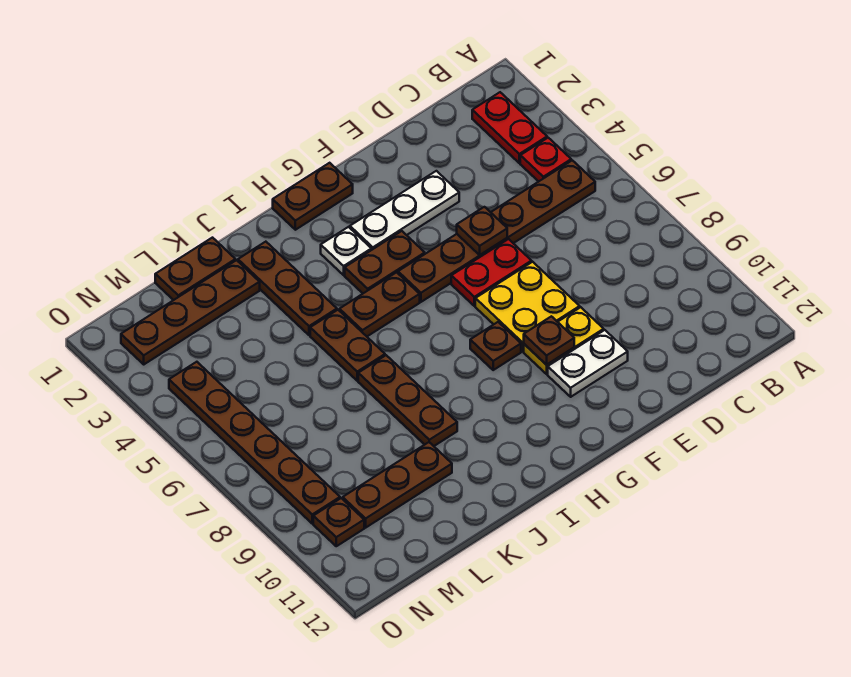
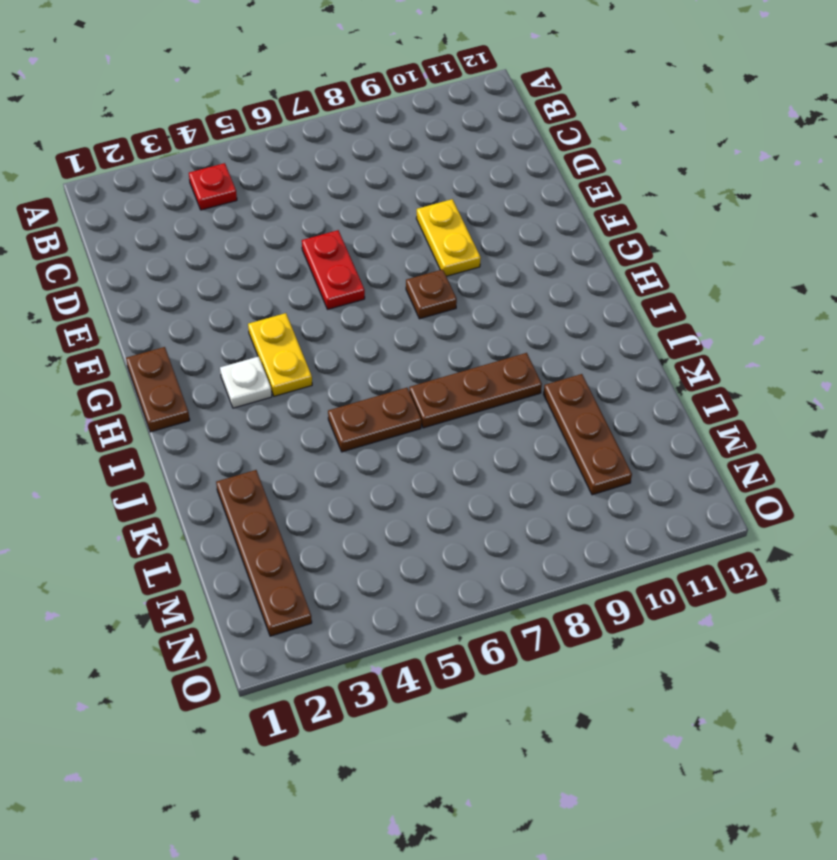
yellow 1x2 plate [248,313,312,396] -> brown 1x2 plate [345,231,425,293]
none -> red 1x2 plate [472,92,547,163]
none -> brown 1x6 plate [398,160,595,302]
none -> white 1x3 plate [350,171,459,250]

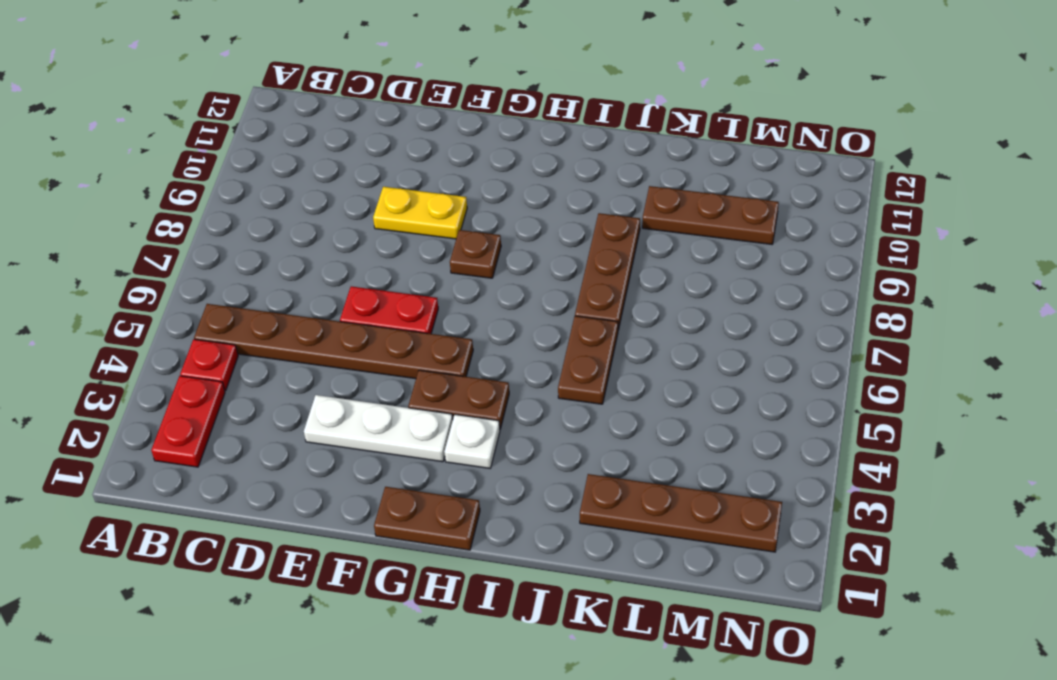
none -> yellow 2x2 plate [475,262,580,352]
none -> white 1x2 plate [548,330,628,397]
none -> brown 1x2 plate [339,272,420,336]

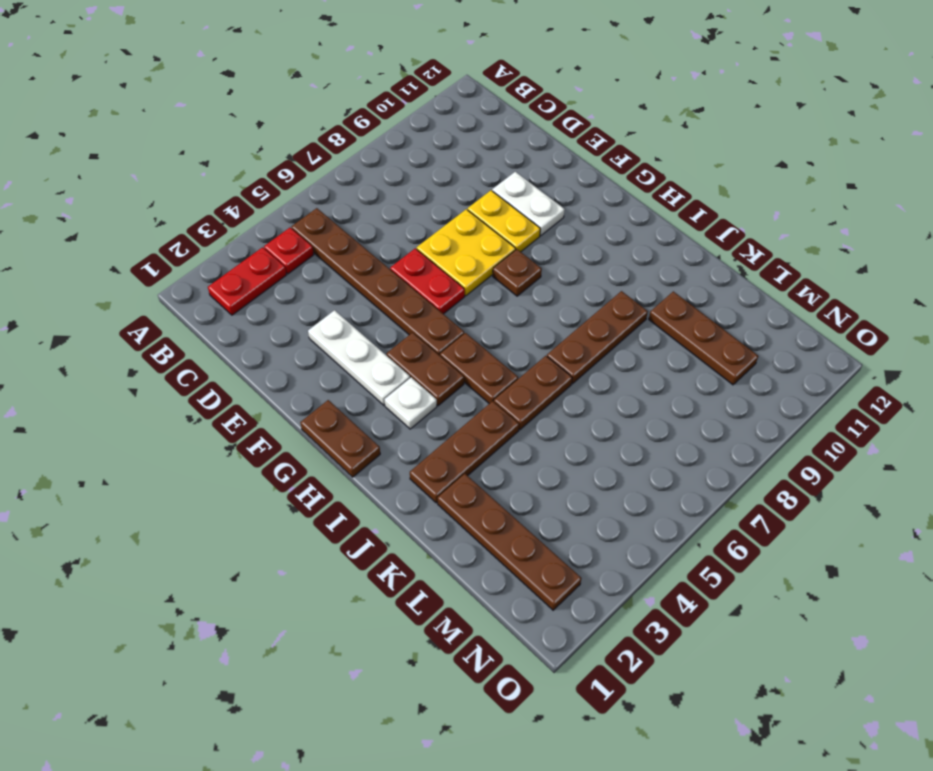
none -> brown 1x2 plate [155,238,235,300]
none -> brown 1x6 plate [169,362,340,524]
none -> brown 1x1 plate [313,498,364,546]

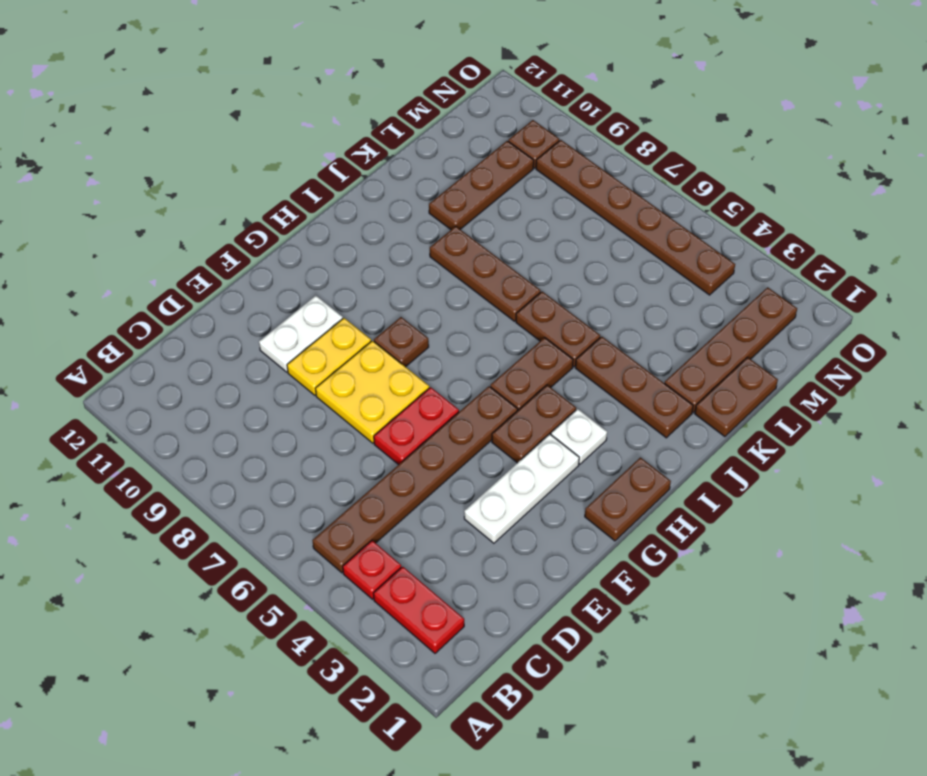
none -> brown 1x1 plate [457,207,507,255]
none -> brown 1x1 plate [524,316,574,365]

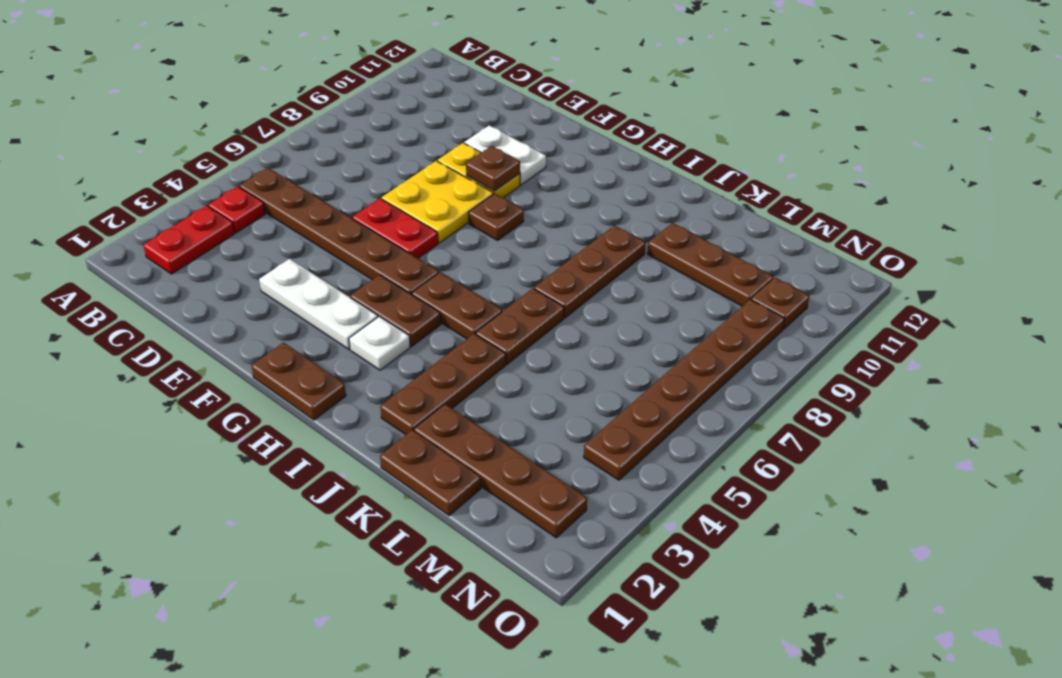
none -> brown 1x1 plate [457,207,507,255]

